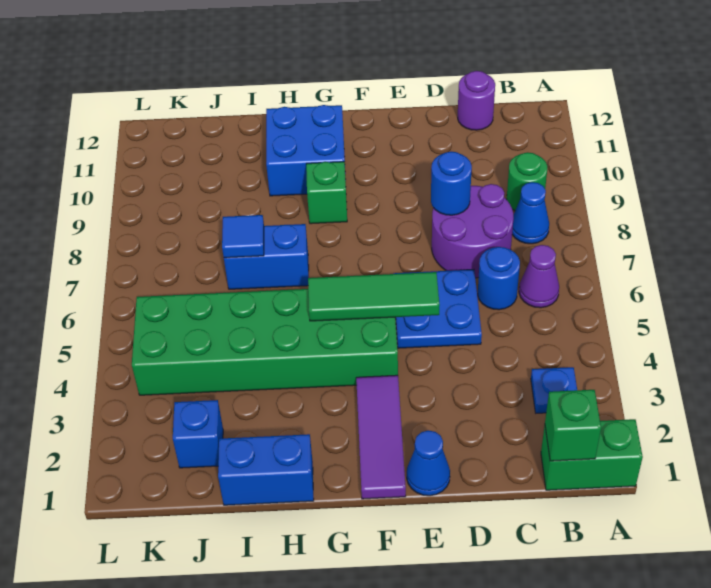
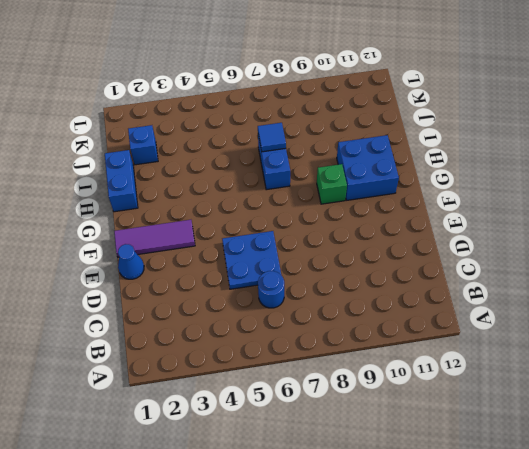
none -> green 1x2 brick [541,419,643,490]
none -> blue 1x1 plate [531,367,577,413]
none -> purple 1x1 cone [519,245,559,308]

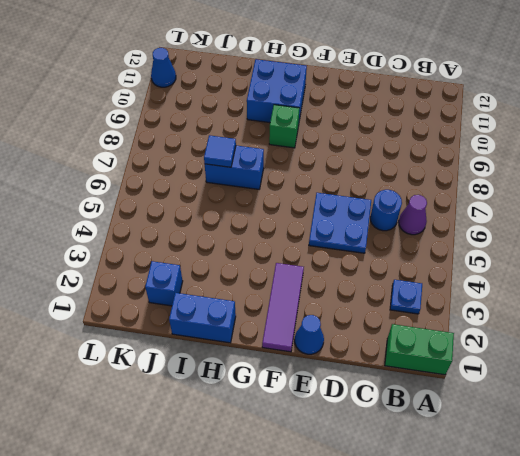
blue 1x1 cone [151,48,176,87] -> blue 1x1 cone moved to [512,182,549,244]
none -> green 1x1 round brick [507,152,547,211]
none -> purple 2x2 round brick [432,184,514,278]
none -> purple 1x1 round brick [458,71,495,130]

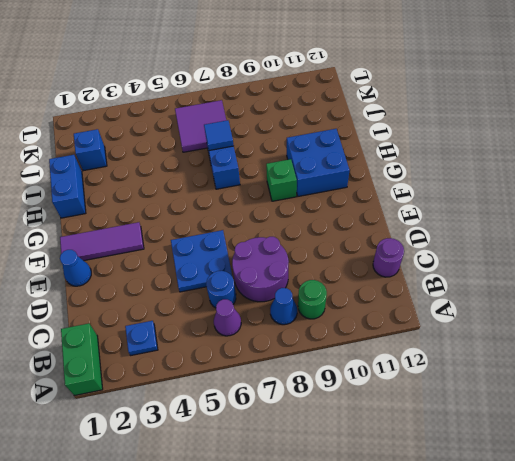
purple 2x2 tile [175,100,226,152] -> none
none -> green 2x6 brick [132,289,398,395]
none -> green 1x1 brick [545,390,601,461]
none -> blue 1x1 round brick [431,152,472,215]

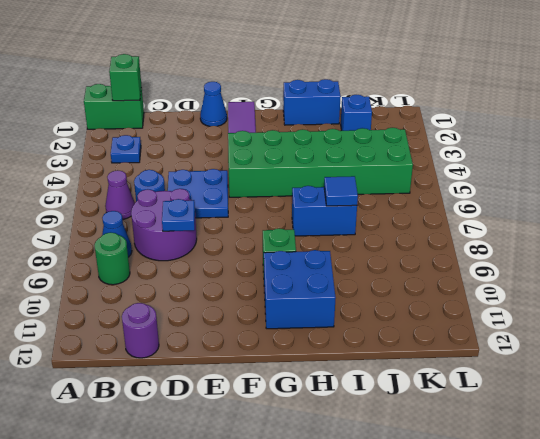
blue 1x1 plate [162,199,195,231] -> blue 1x1 round brick [431,152,472,215]
none -> green 1x3 tile [308,272,439,321]

